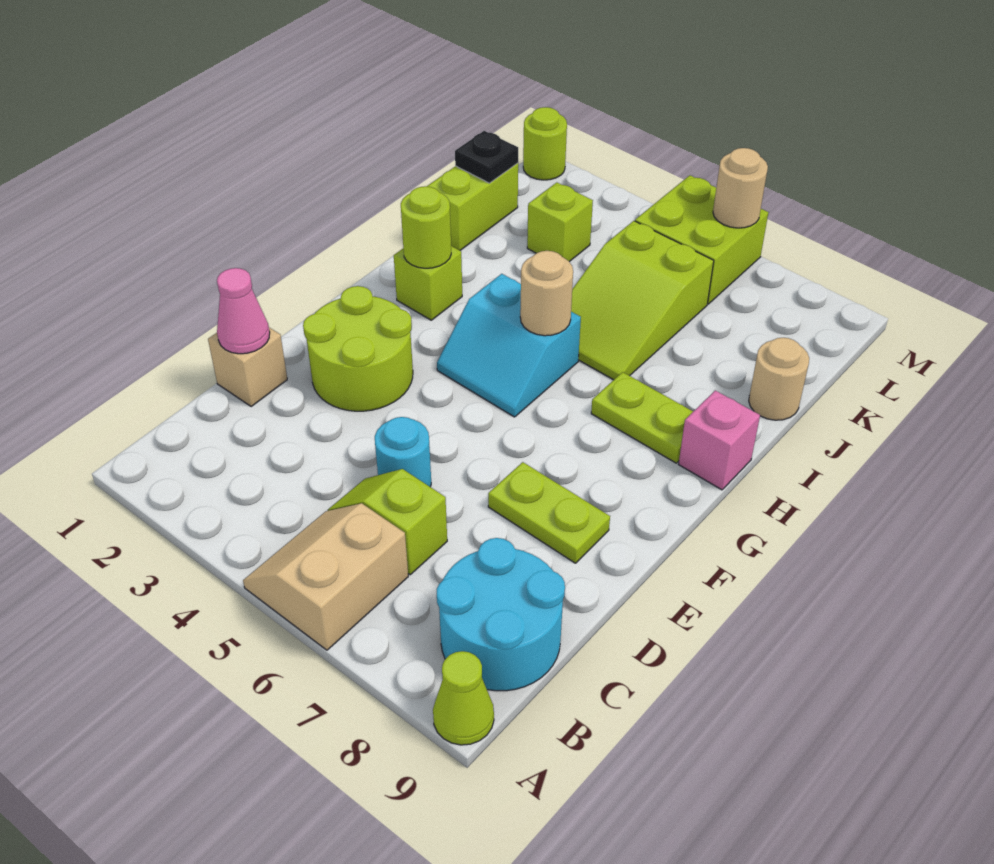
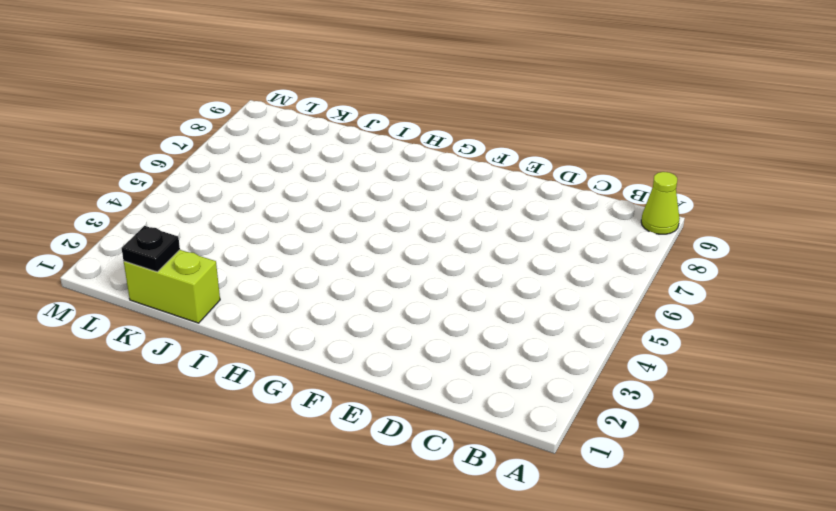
none -> tan 2x2 slope [243,503,408,650]
none -> cyan 2x2 round brick [437,538,565,691]
none -> lime 1x2 slope [327,469,447,575]

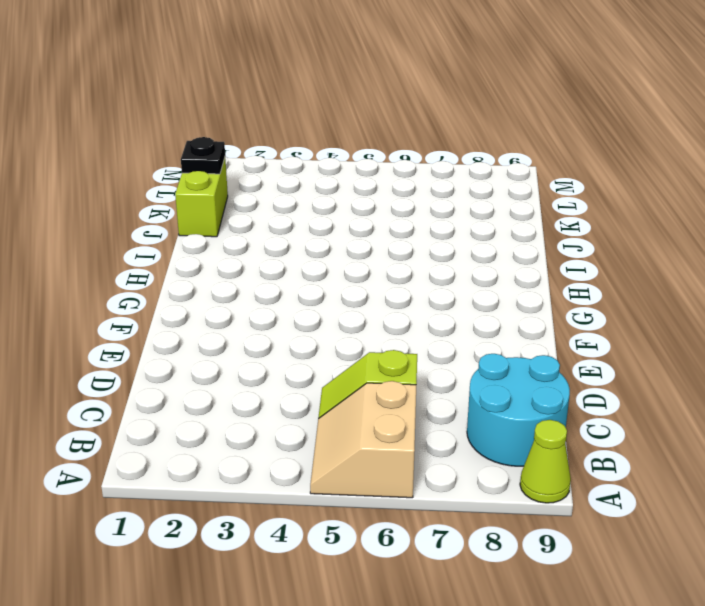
none -> tan 1x1 brick [208,328,287,407]
none -> cyan 1x1 round brick [375,417,431,487]
none -> lime 2x2 round brick [303,286,413,411]

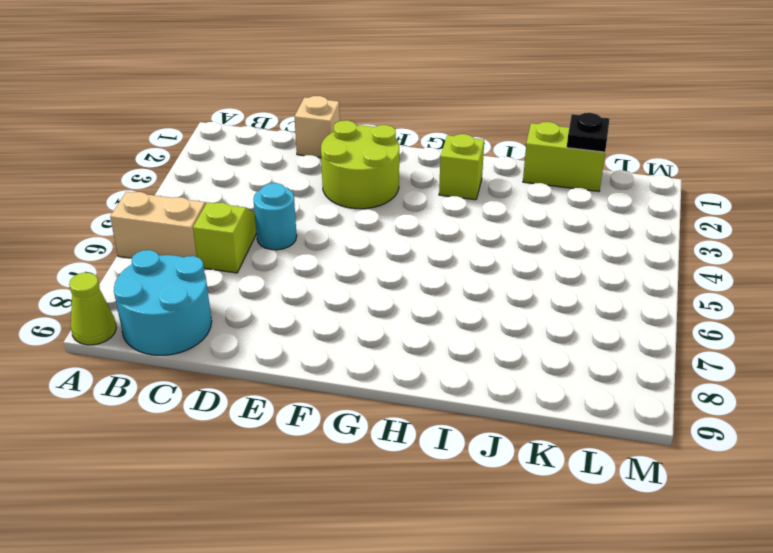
none -> lime 1x2 plate [488,462,610,563]
none -> cyan 2x2 slope [437,274,581,417]
none -> lime 1x2 plate [591,372,693,463]

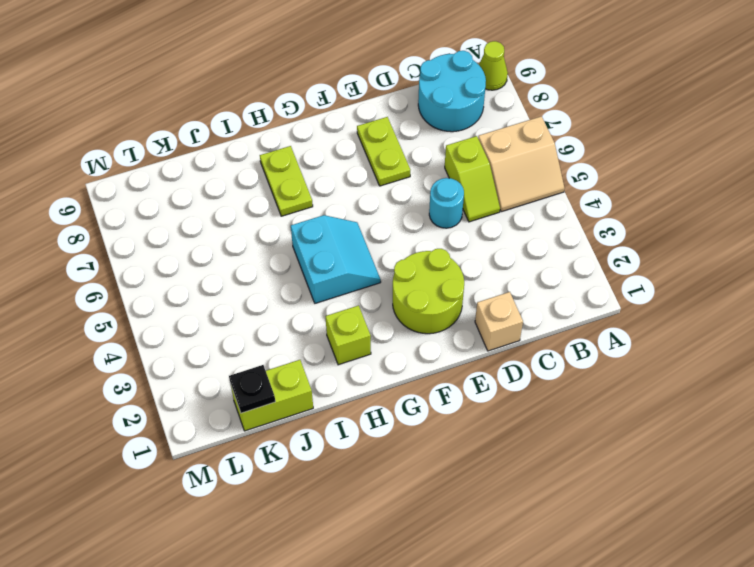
none -> pink 1x1 brick [679,390,760,490]
none -> lime 2x3 slope [571,221,714,380]
none -> tan 1x1 round brick [749,338,809,420]

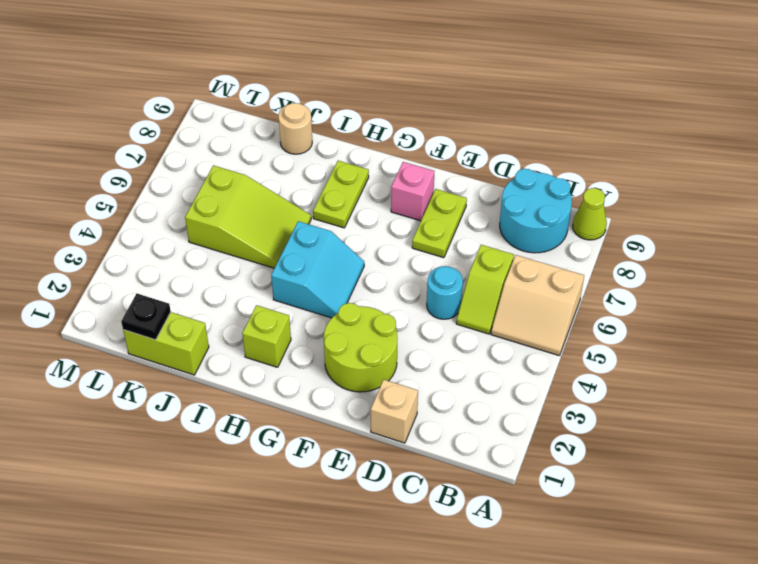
pink 1x1 brick [391,162,434,221] -> pink 1x1 brick moved to [679,390,760,490]
none -> lime 1x1 brick [527,182,593,262]
none -> lime 2x2 brick [635,175,768,304]
none -> lime 1x1 round brick [523,107,567,180]

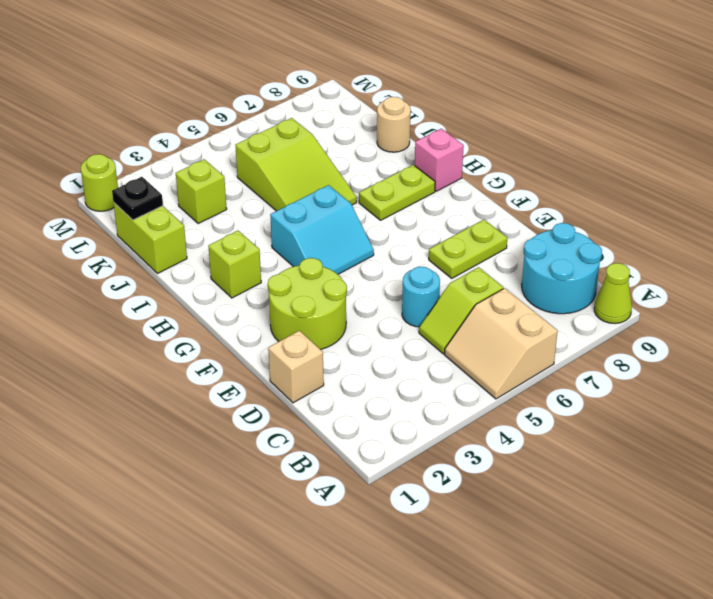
none -> lime 2x2 brick [635,175,768,304]
none -> pink 1x1 cone [217,268,270,354]
none -> lime 1x1 round brick [401,186,451,268]

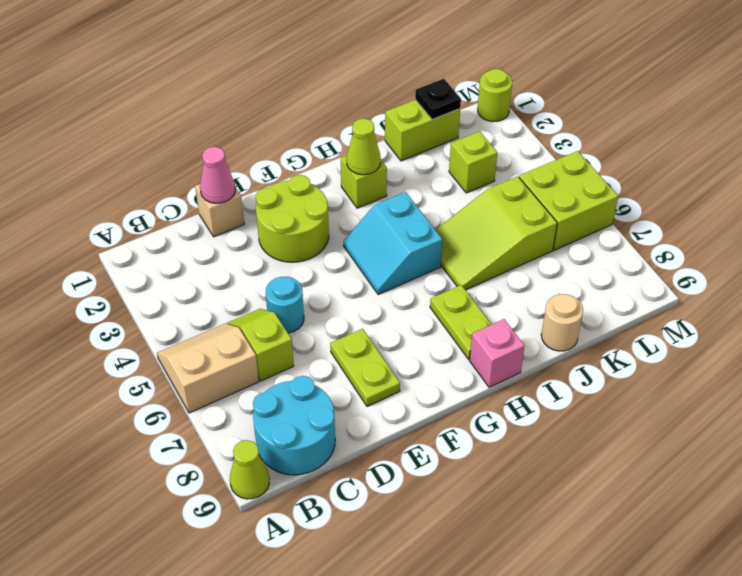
lime 1x1 cone [347,119,381,175] -> lime 1x1 round brick [401,186,451,268]
none -> tan 1x1 round brick [520,251,573,336]
none -> tan 1x1 round brick [713,148,768,228]

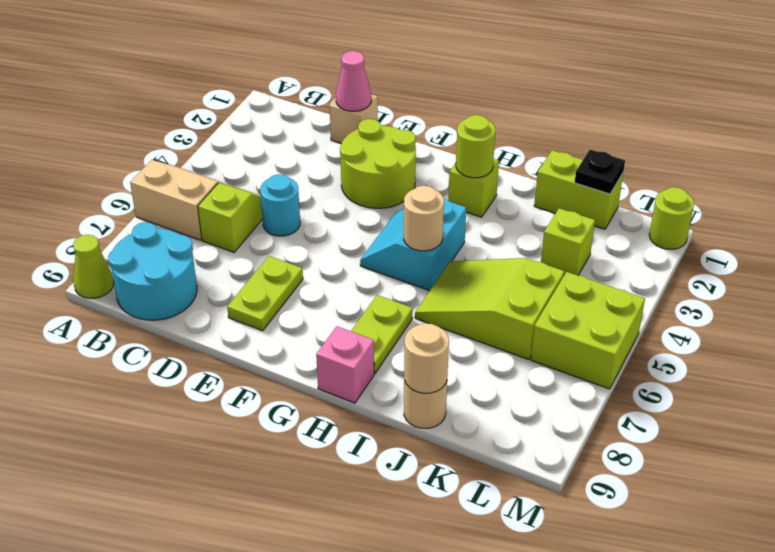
tan 1x1 round brick [404,323,449,393] -> tan 1x1 round brick moved to [713,148,768,228]

